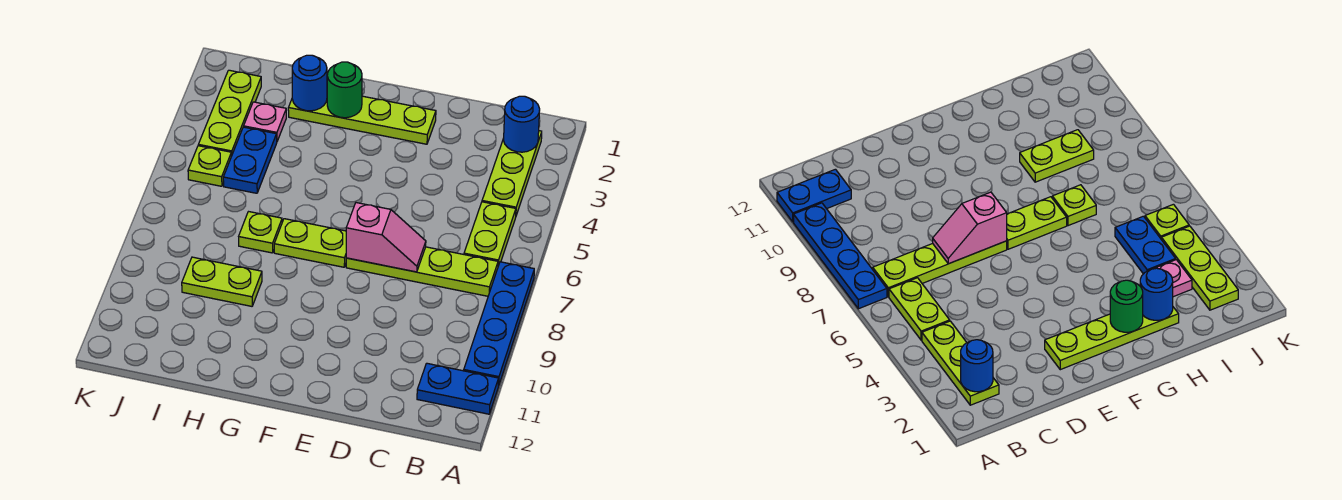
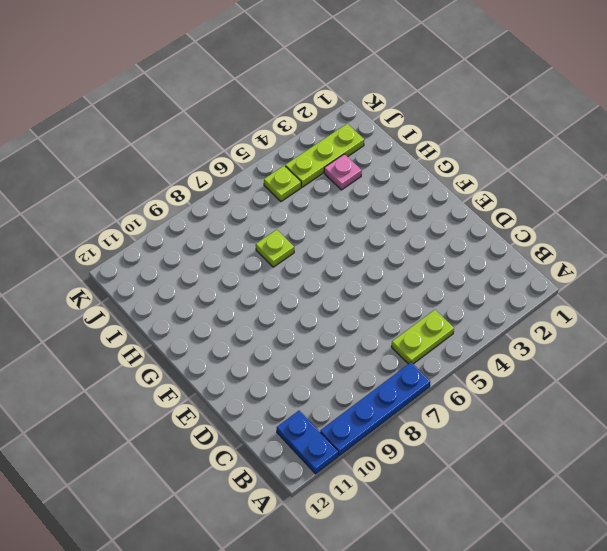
none -> lime 1x3 plate [482,131,542,215]
none -> lime 1x4 plate [346,247,498,296]
none -> lime 1x4 plate [288,96,436,144]

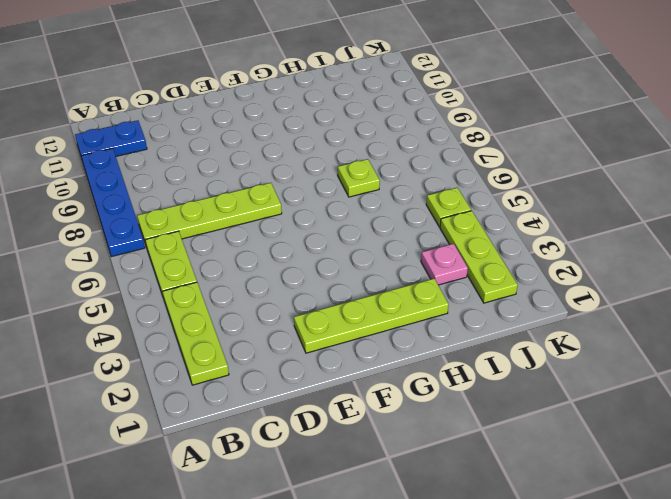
none -> lime 1x2 plate [274,219,346,267]
none -> lime 1x2 plate [182,257,262,306]
none -> blue 1x2 plate [223,127,277,193]

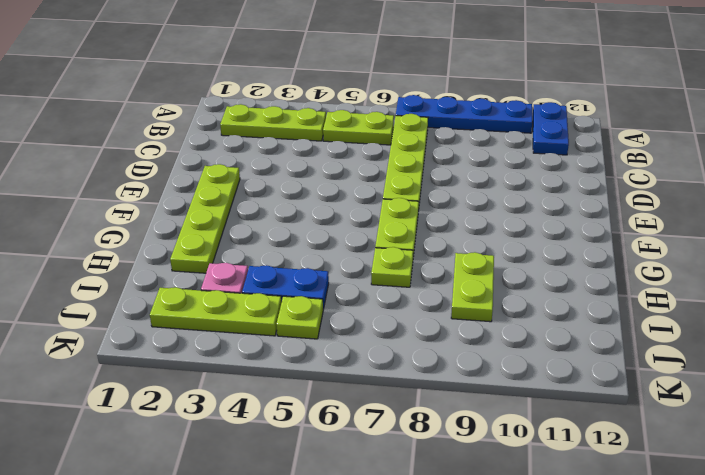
none -> blue 1x1 round brick [504,96,540,152]
none -> pink 1x2 slope [346,203,426,272]
none -> green 1x1 round brick [327,62,362,118]

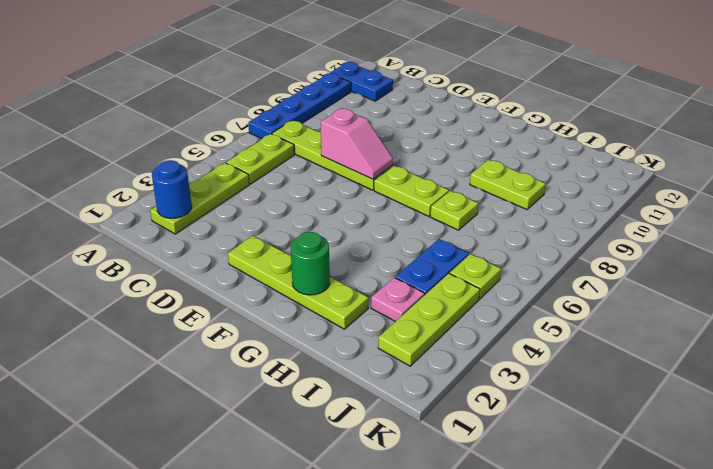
pink 1x2 slope [321,108,393,179] -> pink 1x2 slope turned to [346,203,426,272]
none -> blue 1x1 round brick [292,55,327,111]

